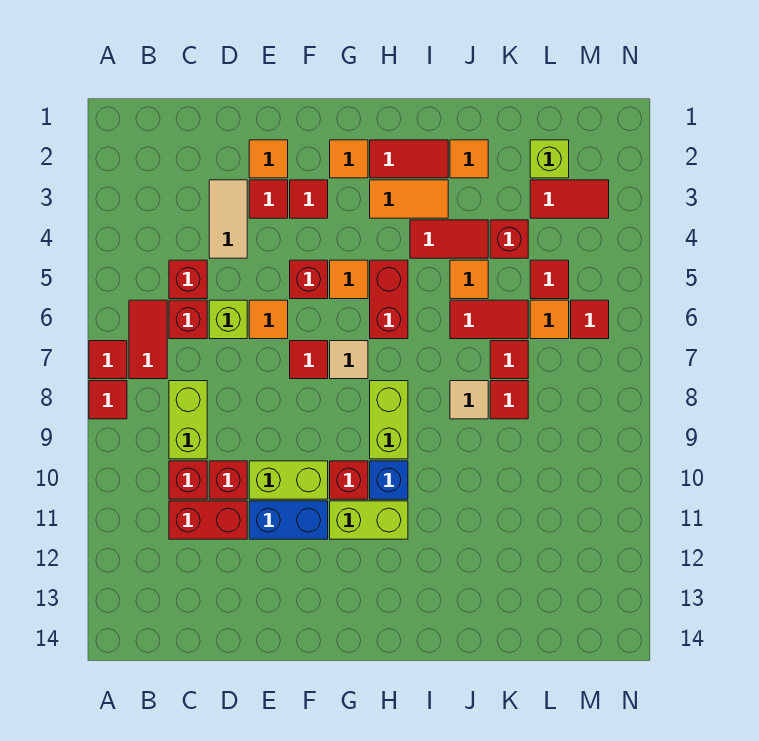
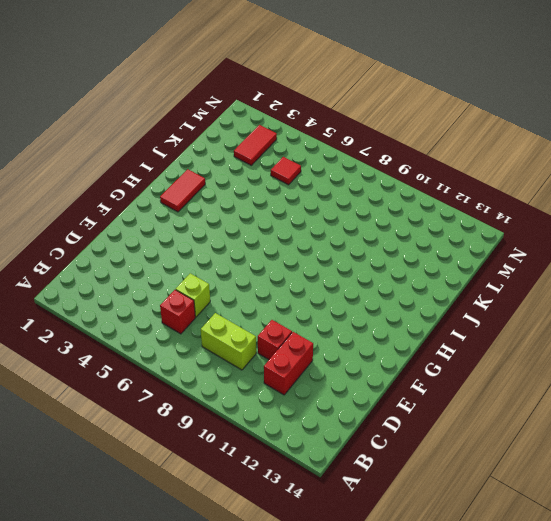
none -> red 1x1 tile [89,341,127,379]
none -> red 1x1 tile [89,381,127,419]
none -> red 1x2 tile [129,300,167,379]
none -> red 1x1 brick [169,260,207,299]

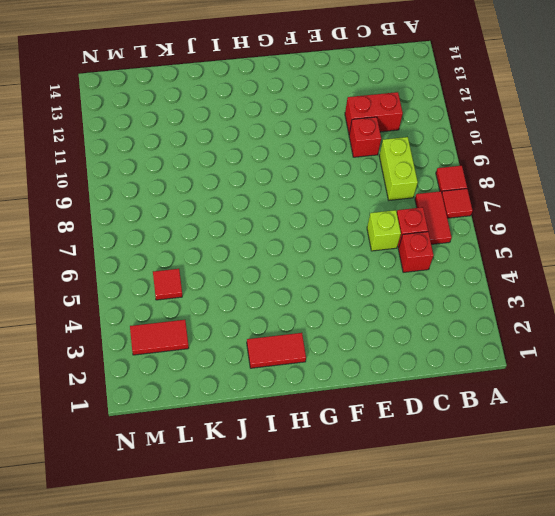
none -> red 1x1 brick [169,461,207,499]
none -> tan 1x2 tile [209,180,247,258]
none -> orange 1x1 tile [249,140,288,178]
none -> red 1x1 tile [249,180,288,218]

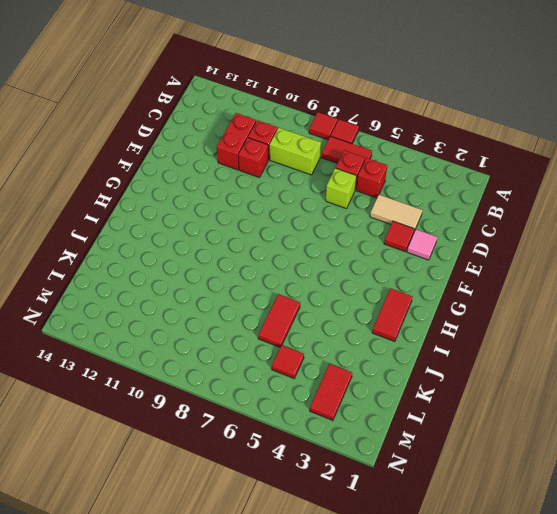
pink 1x1 tile [407,229,437,260] -> orange 1x1 tile [249,140,288,178]
none -> orange 1x1 tile [249,300,288,339]
none -> lime 1x2 brick [249,461,328,499]
none -> blue 1x2 brick [249,501,328,539]
none -> red 1x1 tile [290,180,328,218]

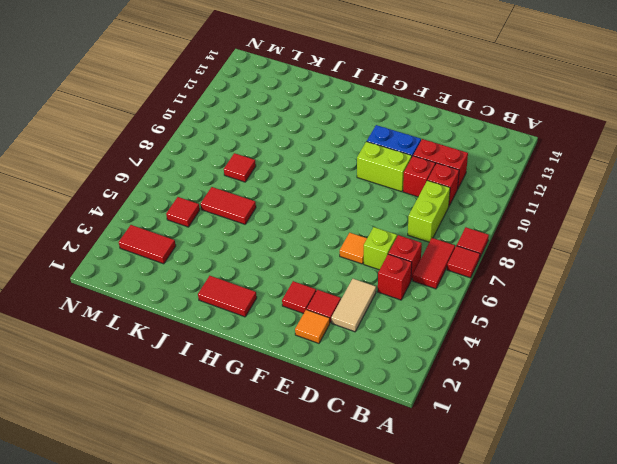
none -> red 1x1 brick [290,260,328,299]
none -> red 1x1 tile [290,341,328,379]
none -> orange 1x1 tile [330,140,368,178]
none -> orange 1x1 tile [330,260,368,299]

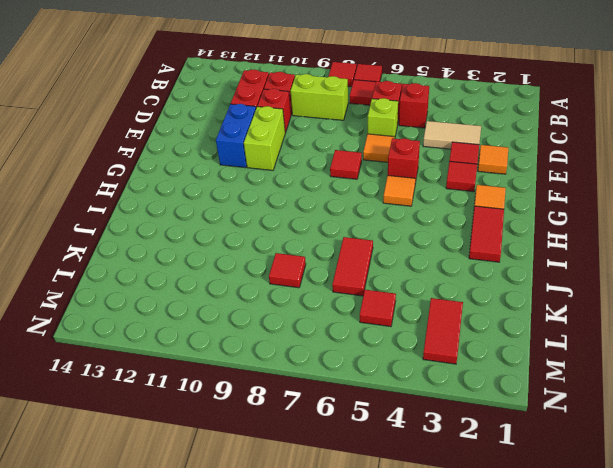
none -> tan 1x1 tile [330,341,368,379]
none -> red 1x1 brick [330,461,368,499]
none -> lime 1x2 brick [330,501,408,539]
none -> orange 1x2 tile [370,180,448,218]

